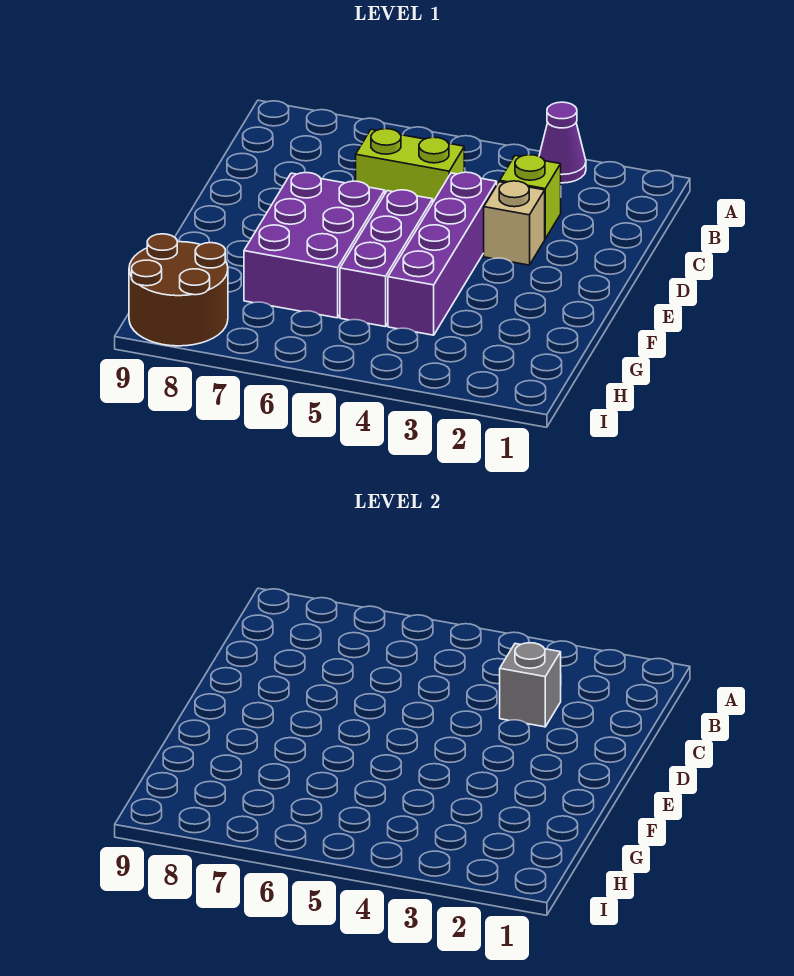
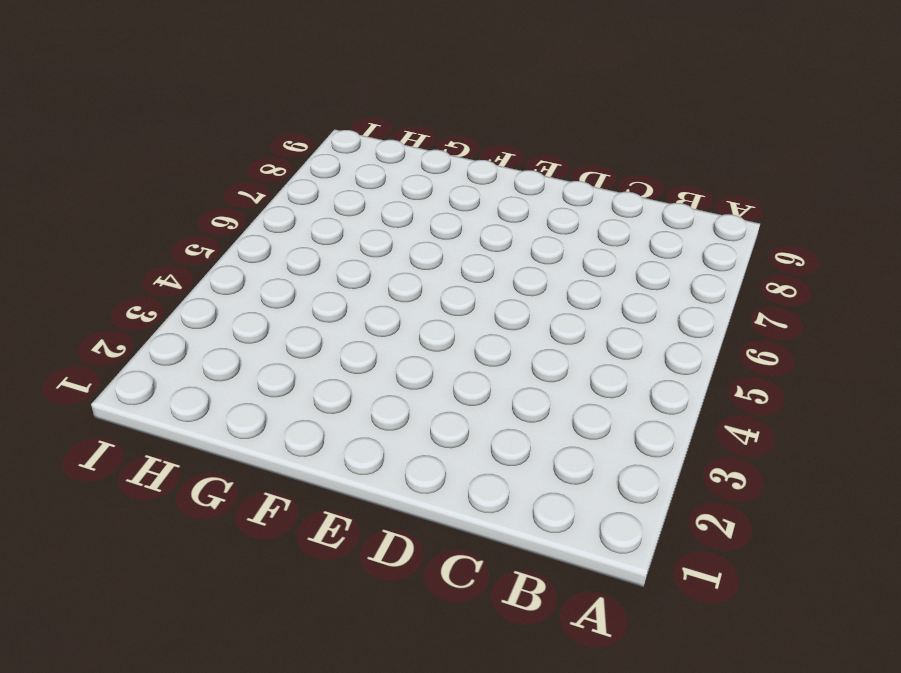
none -> purple 1x1 cone [539,102,586,183]
none -> lime 1x1 brick [500,155,561,239]

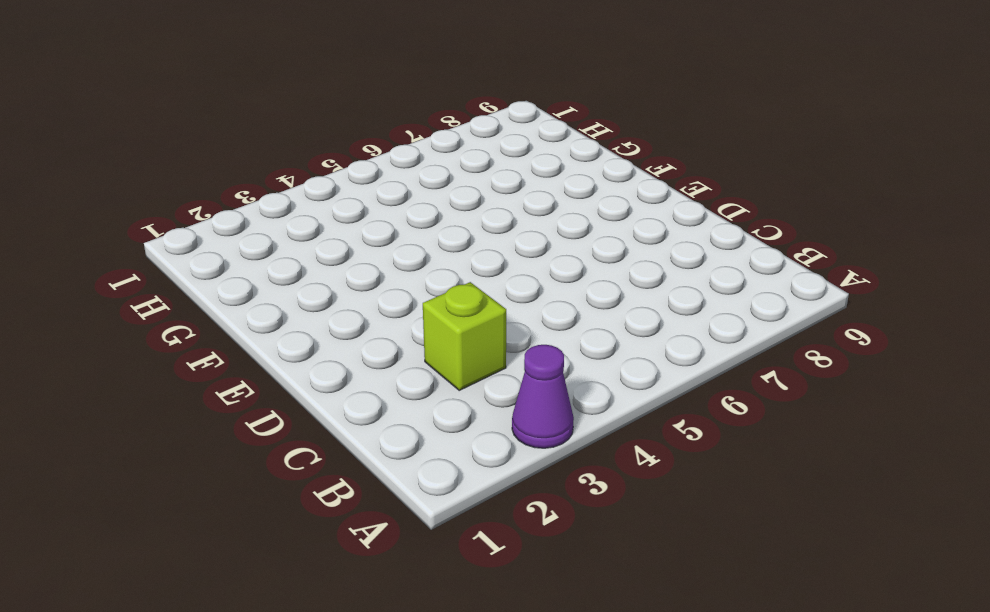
none -> lime 1x2 brick [356,129,464,202]
none -> tan 1x1 brick [484,181,545,265]

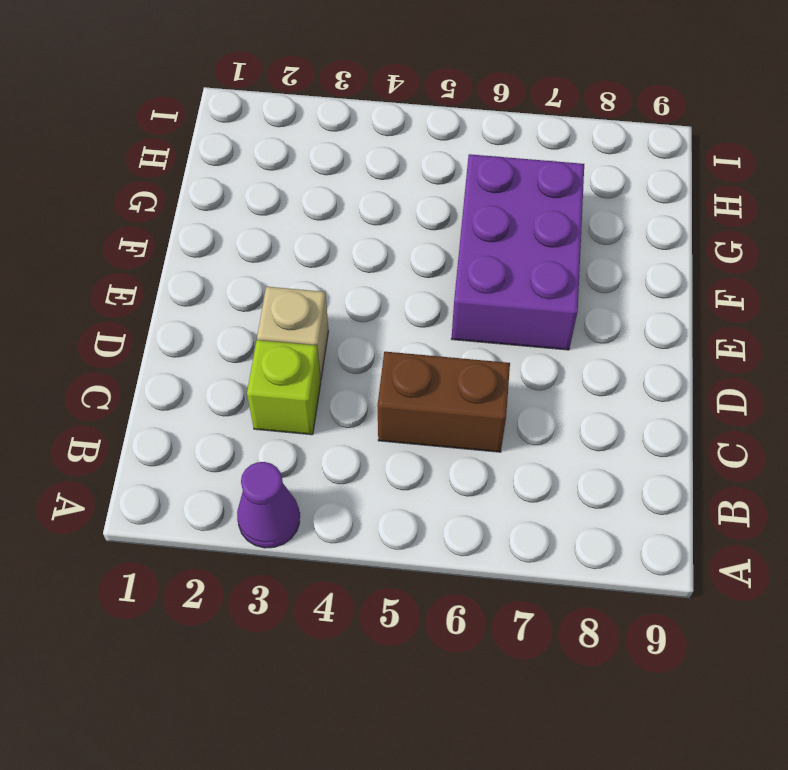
brown 1x2 brick [377,352,510,452] -> lime 1x2 brick [356,129,464,202]
none -> purple 1x4 brick [388,172,497,335]
none -> purple 1x3 brick [340,190,433,327]

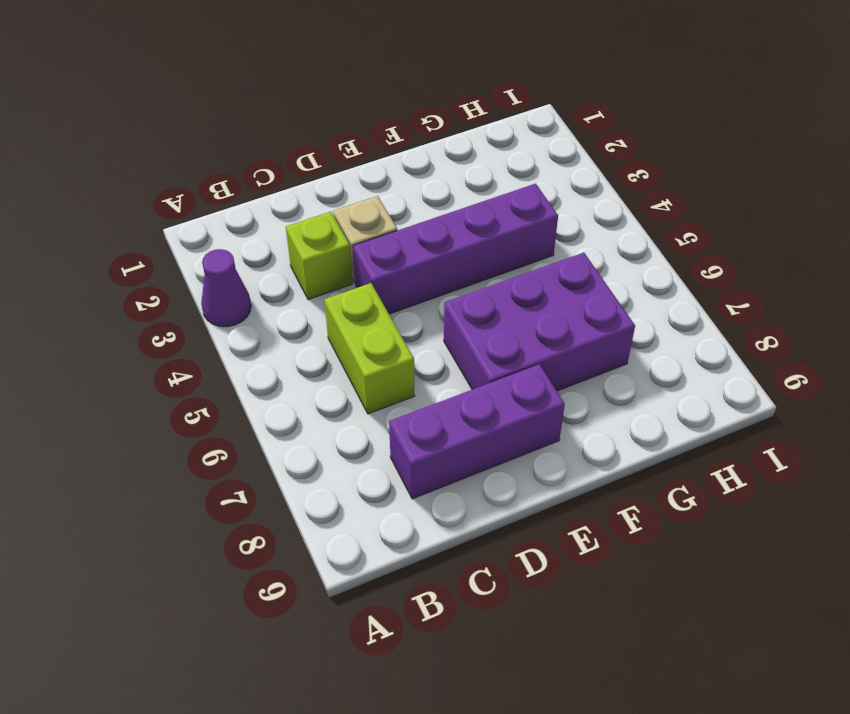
purple 1x3 brick [389,364,565,499] -> purple 1x3 brick moved to [340,190,433,327]
none -> brown 2x2 round brick [129,234,228,346]
none -> grey 1x1 brick [500,643,561,727]

